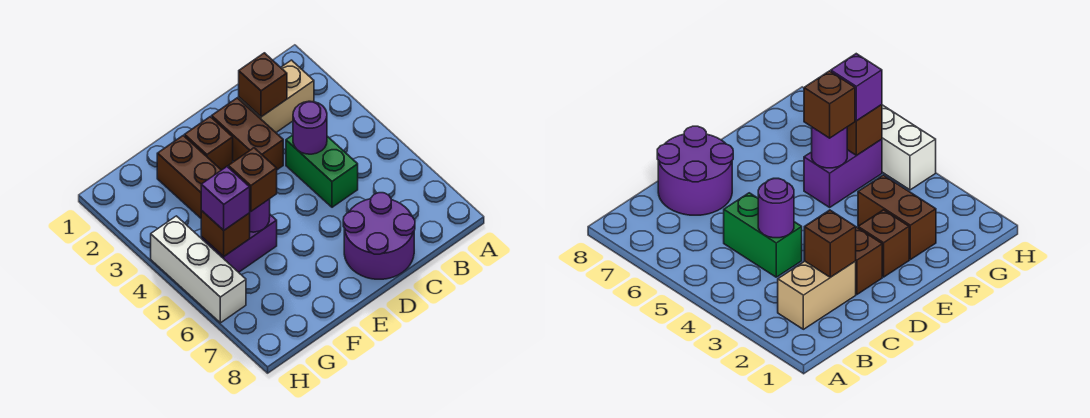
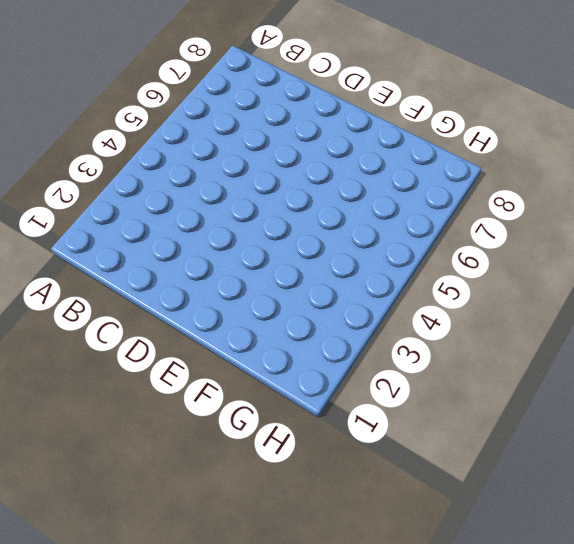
none -> tan 1x2 brick [239,60,314,132]
none -> green 1x2 brick [286,135,358,207]
none -> purple 2x2 round brick [343,193,415,279]

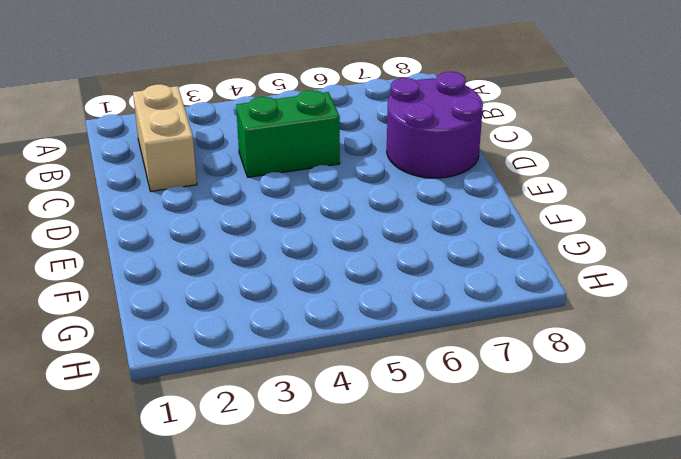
none -> brown 1x2 brick [212,98,283,170]
none -> brown 1x1 brick [185,117,233,170]
none -> brown 1x2 brick [157,135,221,218]

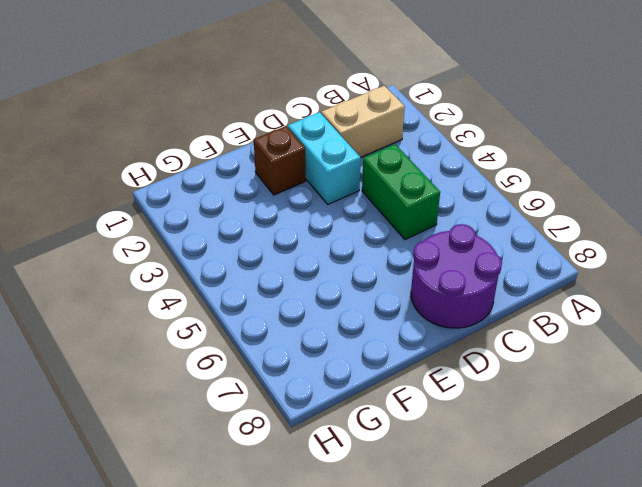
cyan 1x2 brick [288,112,361,204] -> brown 1x2 brick [212,98,283,170]
none -> brown 1x2 brick [157,135,221,218]
none -> purple 1x2 brick [201,215,277,272]
none -> white 1x3 brick [151,216,246,323]

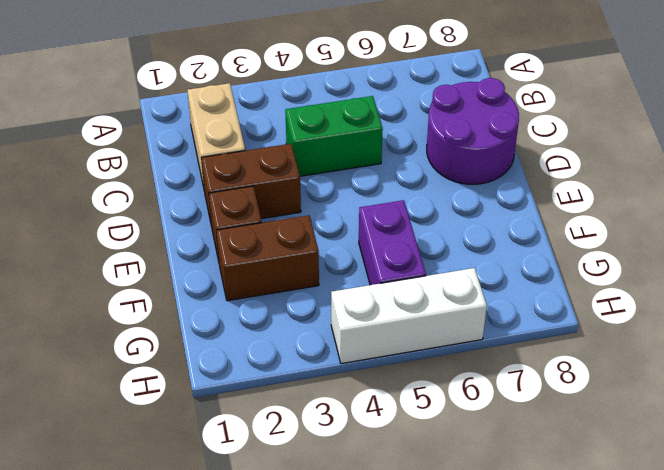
none -> brown 1x1 brick [239,53,287,117]
none -> purple 1x1 round brick [293,101,327,154]
none -> purple 1x1 round brick [250,199,270,232]

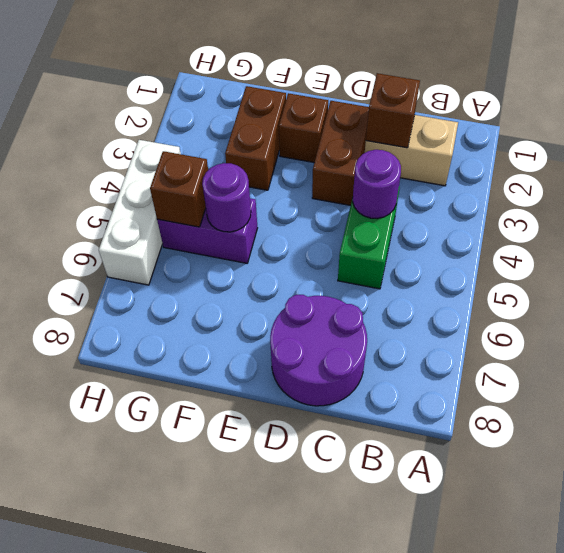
none -> brown 1x1 brick [228,148,277,211]
none -> purple 1x1 brick [201,167,250,230]

